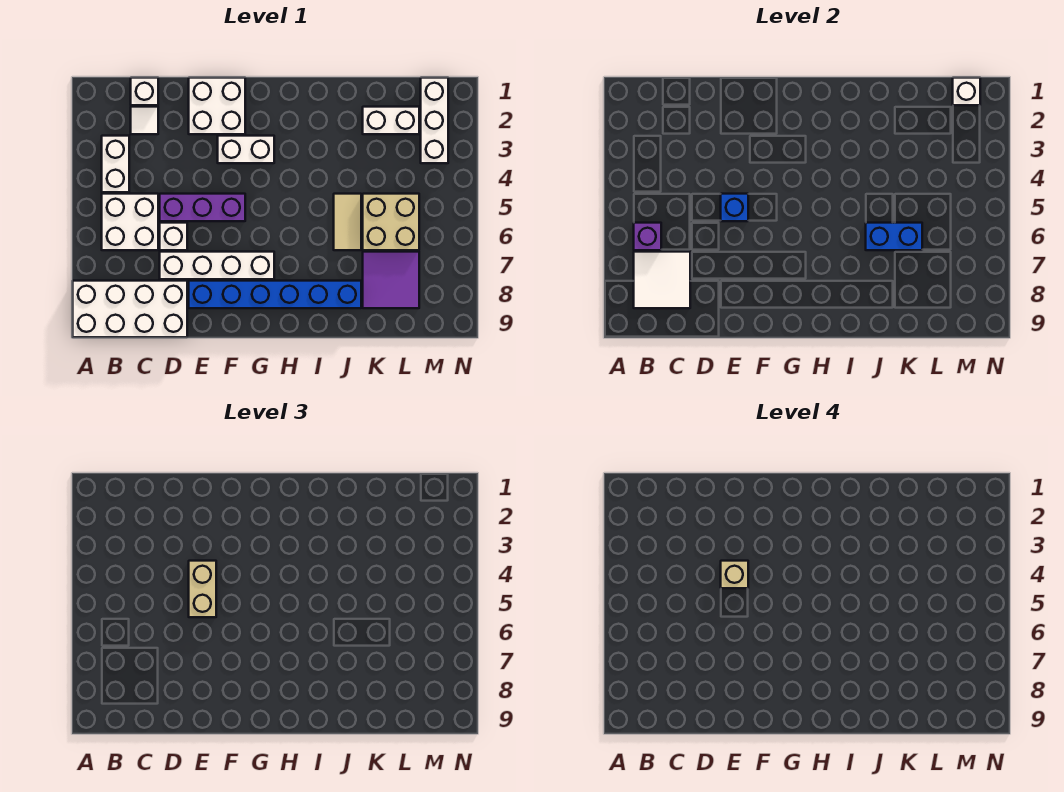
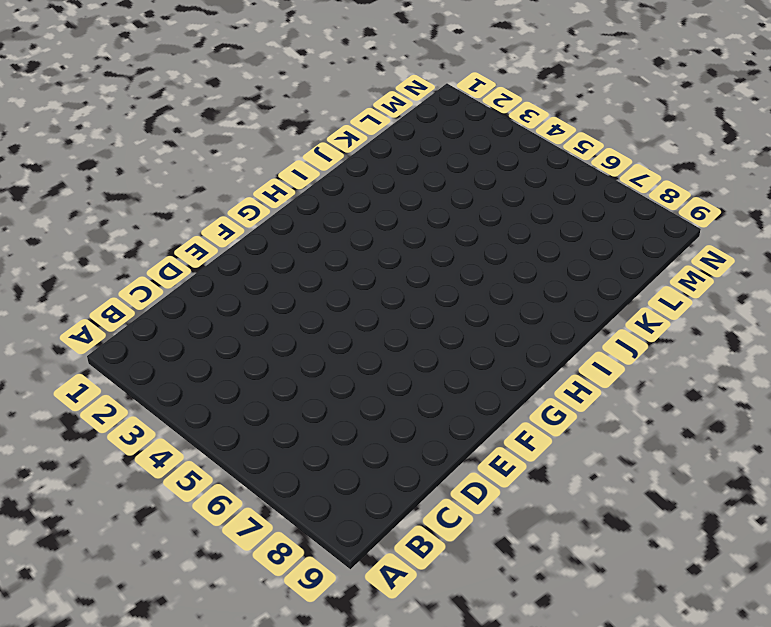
none -> white 2x4 brick [73,281,187,337]
none -> white 1x2 brick [102,136,129,192]
none -> white 2x2 brick [102,194,158,250]

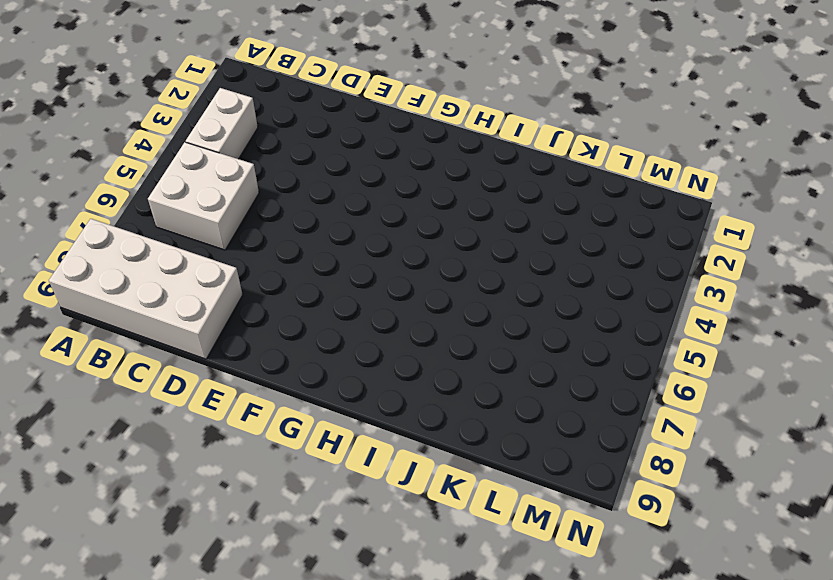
none -> white 1x1 brick [131,78,158,105]
none -> white 1x1 tile [131,107,158,134]
none -> purple 1x3 brick [160,194,245,221]

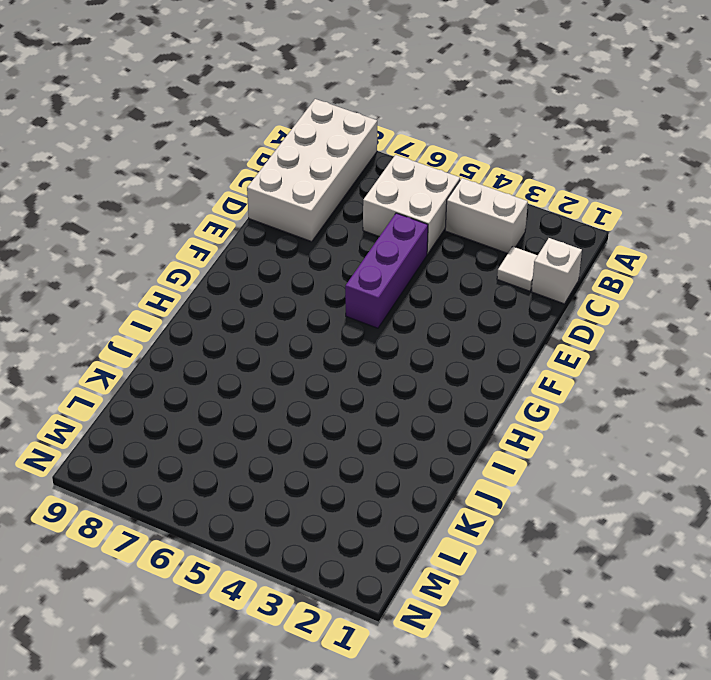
none -> white 1x1 brick [160,223,187,250]
none -> white 1x4 brick [160,252,274,279]
none -> white 2x2 brick [189,78,245,134]

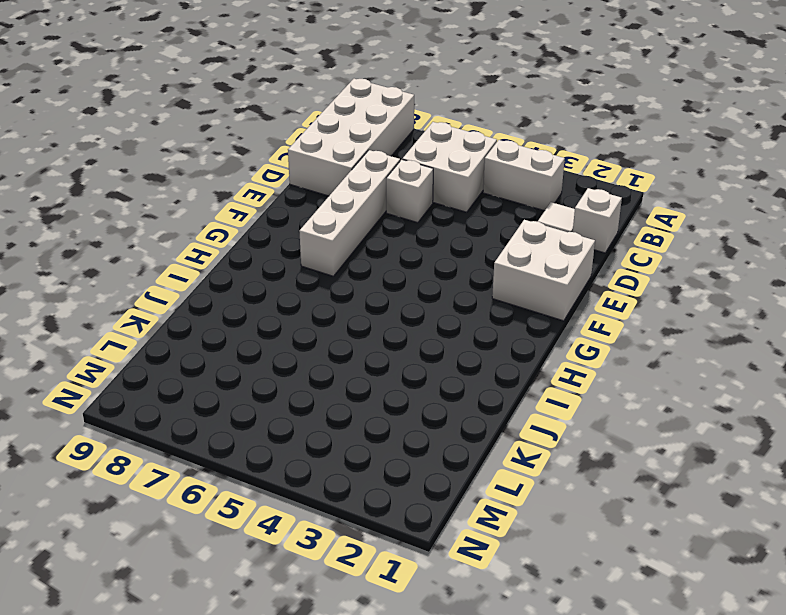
none -> purple 1x3 brick [160,194,245,221]
none -> blue 1x6 brick [189,281,361,308]
none -> white 1x2 brick [218,136,274,163]

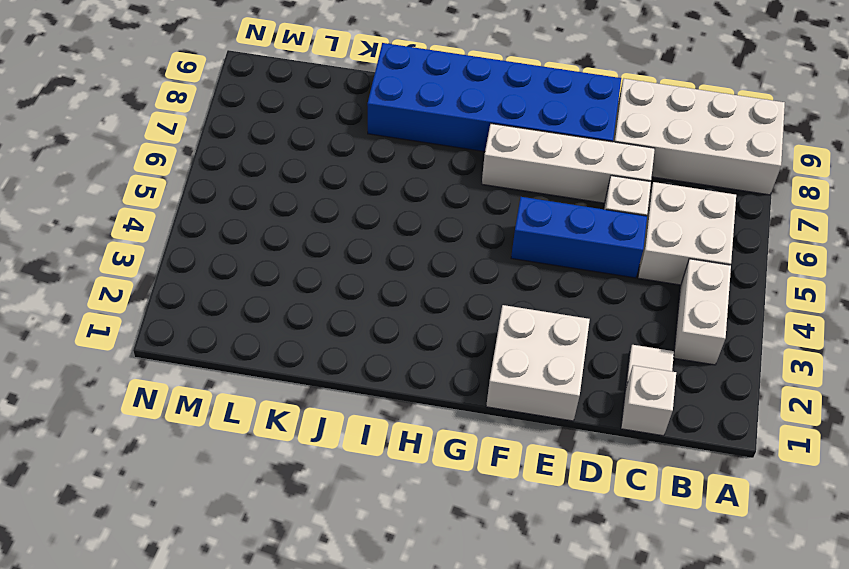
blue 1x3 brick [511,197,647,278] -> purple 1x3 brick [160,194,245,221]
blue 2x6 brick [367,43,621,152] -> blue 1x6 brick [189,281,361,308]
none -> white 1x2 brick [218,136,274,163]
none -> tan 1x2 tile [334,194,361,250]
none -> white 1x2 brick [363,107,419,134]

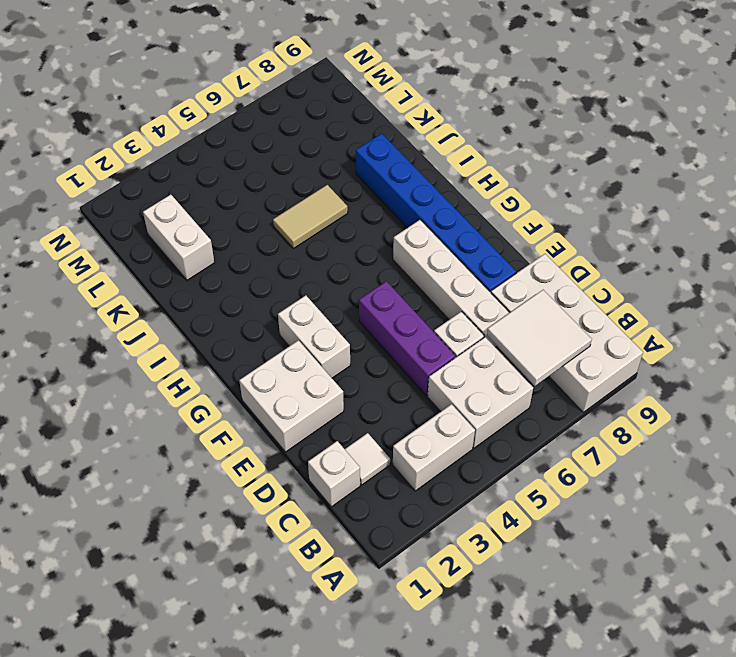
none -> tan 2x2 brick [363,194,419,250]
none -> purple 2x2 tile [363,252,419,308]
none -> white 1x3 brick [421,78,448,163]

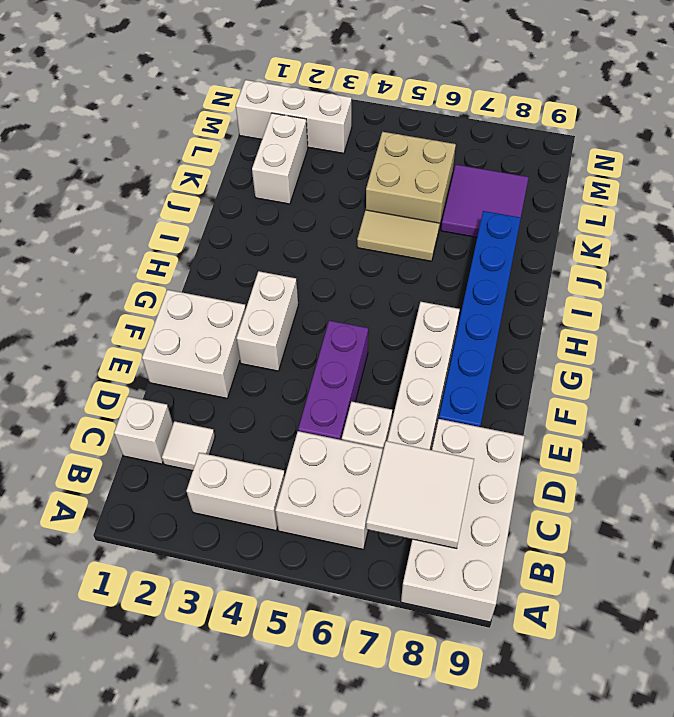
none -> purple 1x1 brick [634,223,661,250]
none -> blue 1x1 brick [721,194,748,221]
none -> blue 1x2 brick [866,223,922,250]

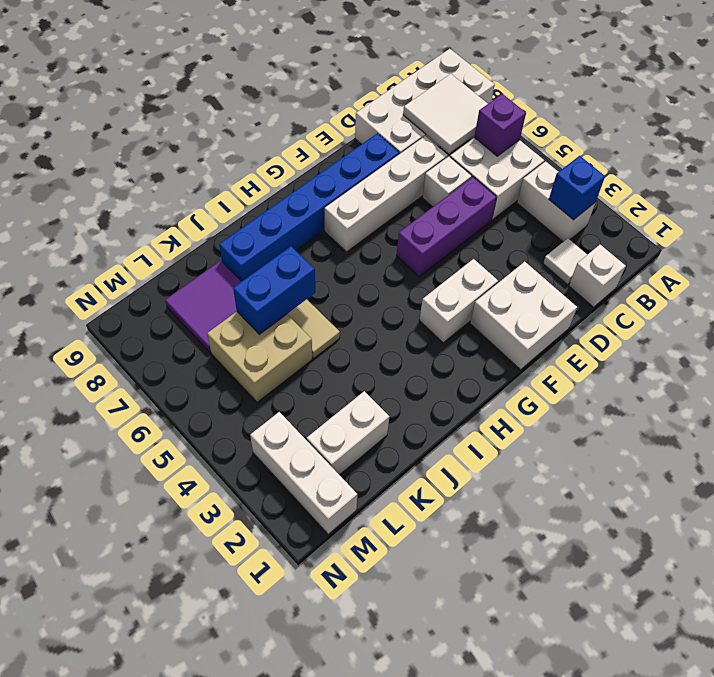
blue 1x1 brick [549,156,605,220] -> blue 1x1 brick moved to [721,194,748,221]
none -> white 1x1 brick [953,78,980,105]
none -> tan 1x2 brick [189,561,216,617]
none -> tan 1x1 brick [721,561,748,588]

